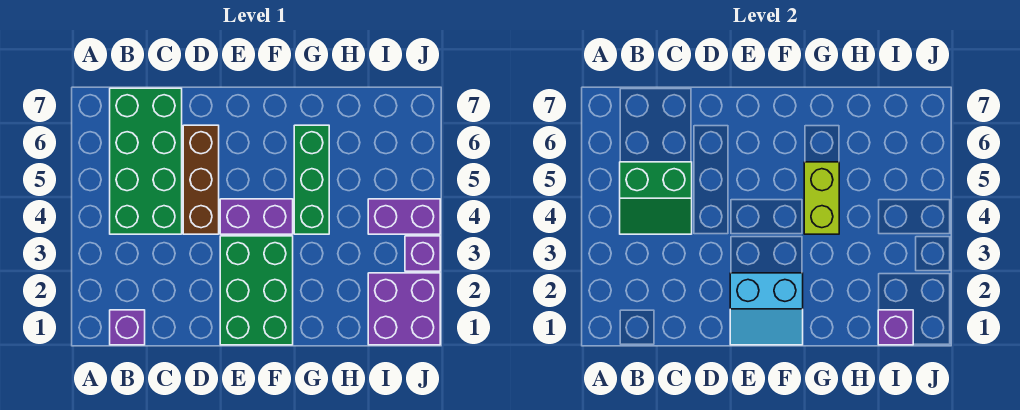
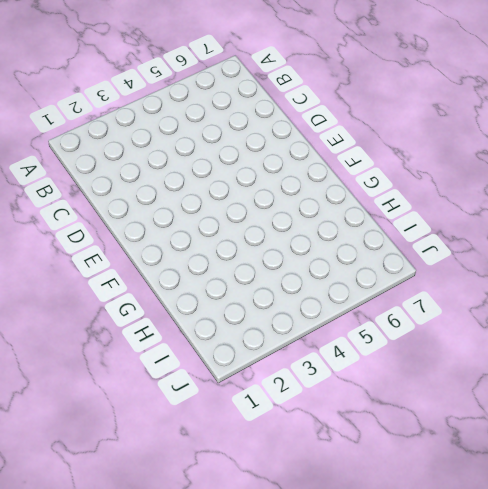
none -> purple 1x1 brick [110,310,145,345]
none -> green 2x4 brick [110,88,182,234]
none -> brown 1x3 brick [183,125,219,234]

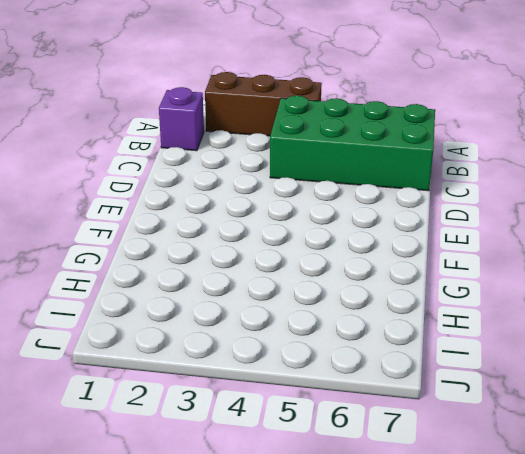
brown 1x3 brick [205,72,322,136] -> brown 1x3 brick moved to [183,125,219,234]
none -> green 2x3 brick [220,236,293,345]
none -> purple 1x2 brick [220,199,293,234]
none -> green 1x3 brick [294,125,329,234]

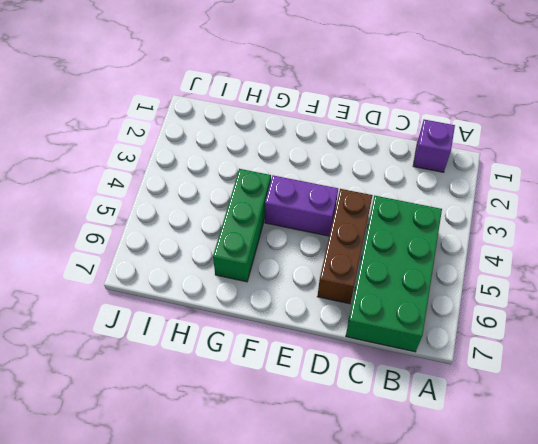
none -> green 2x3 brick [220,236,293,345]
none -> purple 2x2 brick [368,273,440,345]
none -> purple 1x2 brick [368,199,440,234]

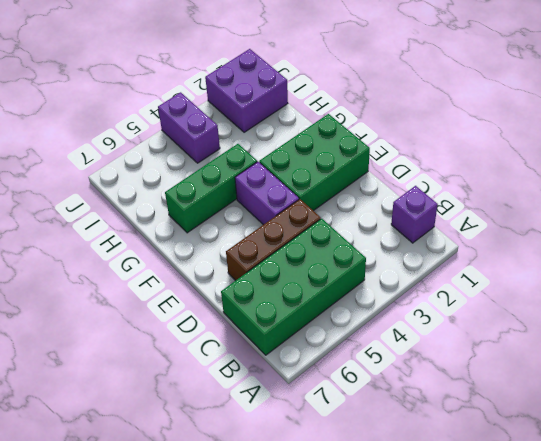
none -> purple 1x1 brick [405,236,440,271]
none -> green 2x2 slope [620,162,692,234]
none -> cyan 2x2 slope [730,273,803,345]

